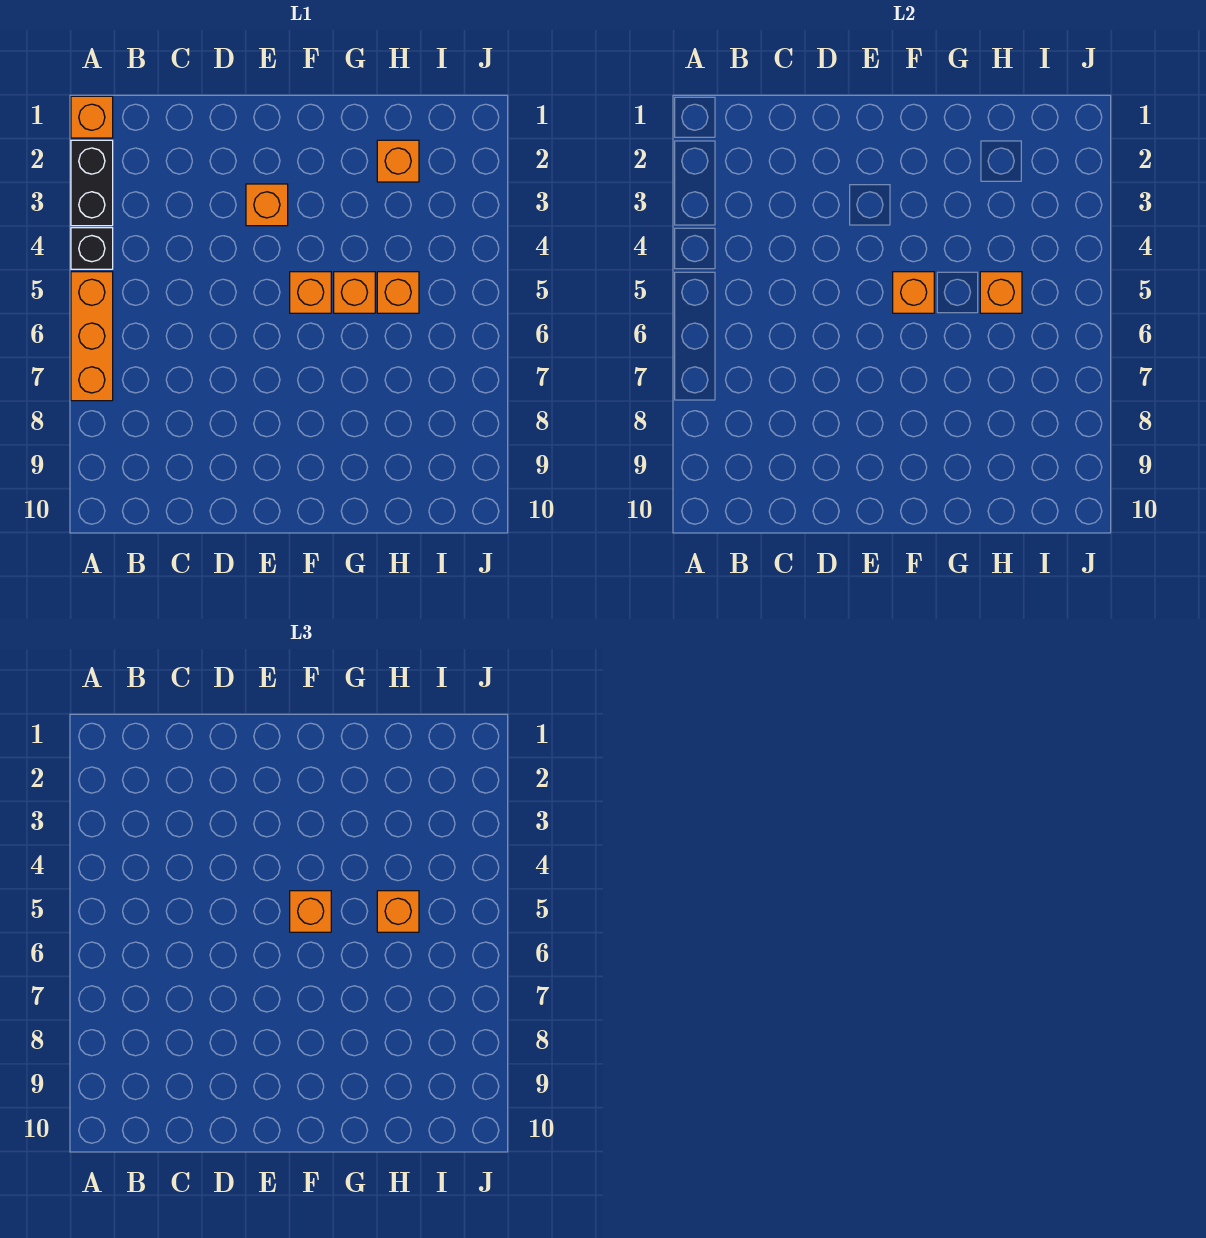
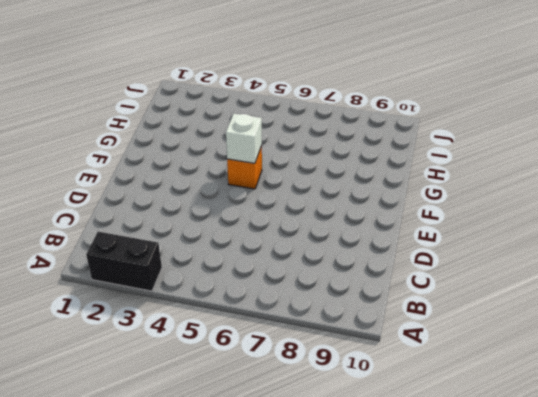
white 1x1 brick [226,114,262,163] -> orange 1x1 brick [893,272,934,313]
none -> orange 1x1 brick [71,96,113,138]
none -> black 1x1 brick [71,228,113,269]
none -> orange 1x3 brick [71,272,113,401]

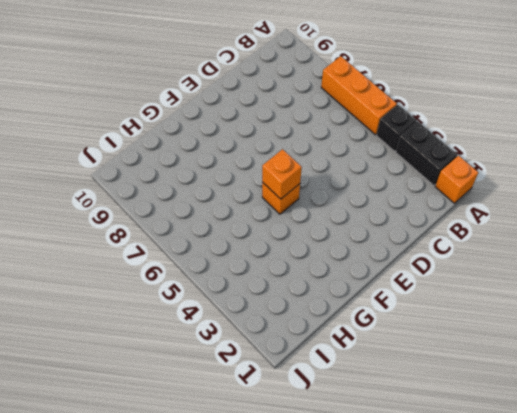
none -> orange 1x1 brick [246,184,288,226]
none -> orange 1x1 brick [334,272,375,313]
none -> orange 1x1 brick [377,140,419,182]

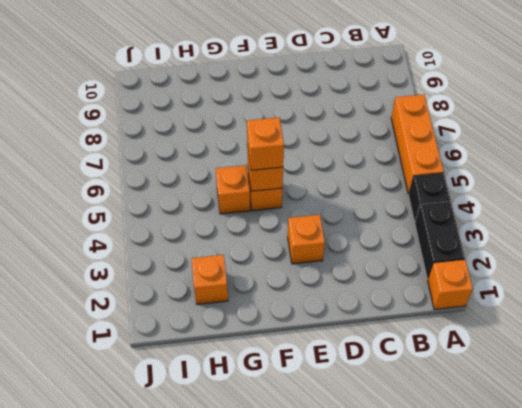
none -> orange 1x1 brick [377,272,419,313]
none -> orange 1x1 brick [980,272,1022,313]
none -> orange 1x1 brick [377,891,419,932]

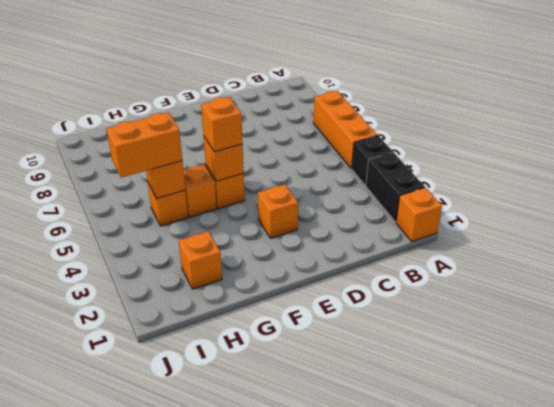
orange 1x2 brick [107,112,182,177] -> orange 1x1 brick [377,891,419,932]

